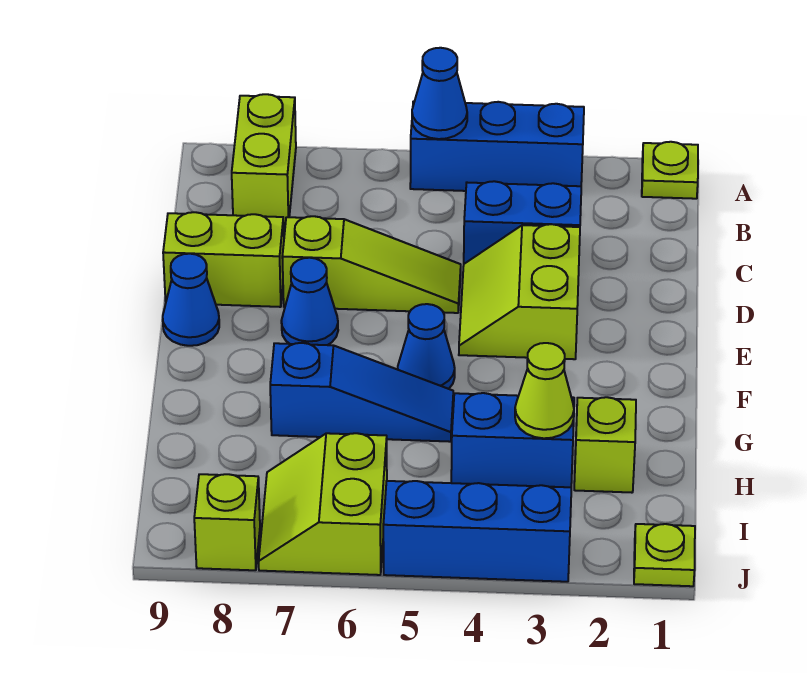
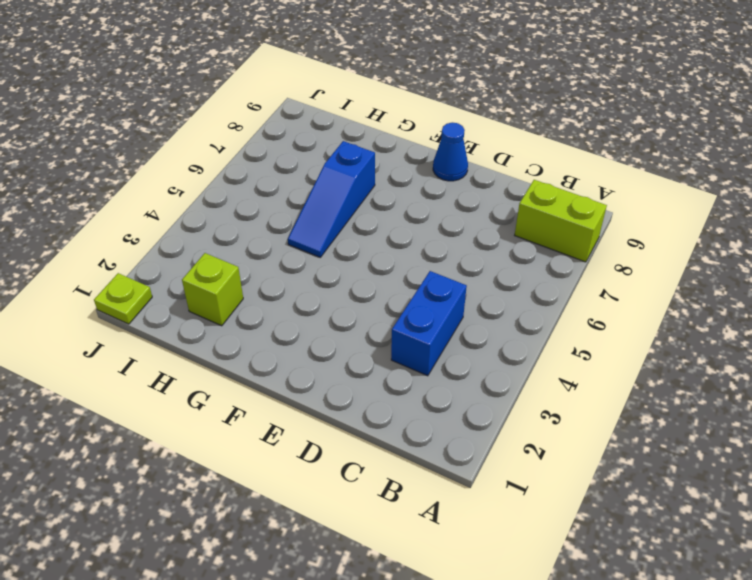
none -> lime 1x1 plate [642,142,698,199]
none -> blue 1x3 brick [410,101,584,191]
none -> lime 2x2 slope [459,224,580,359]

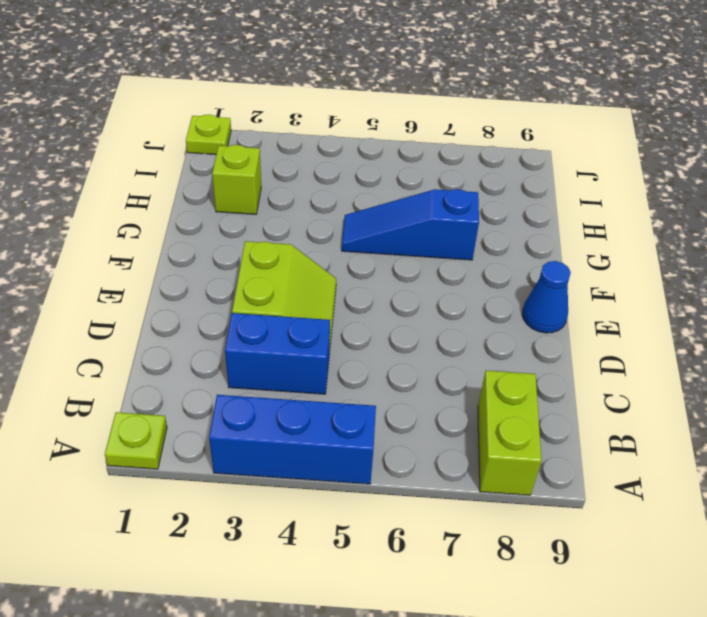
none -> lime 1x3 slope [282,216,461,313]
none -> lime 1x2 brick [163,212,284,307]
none -> blue 1x1 cone [281,258,338,345]

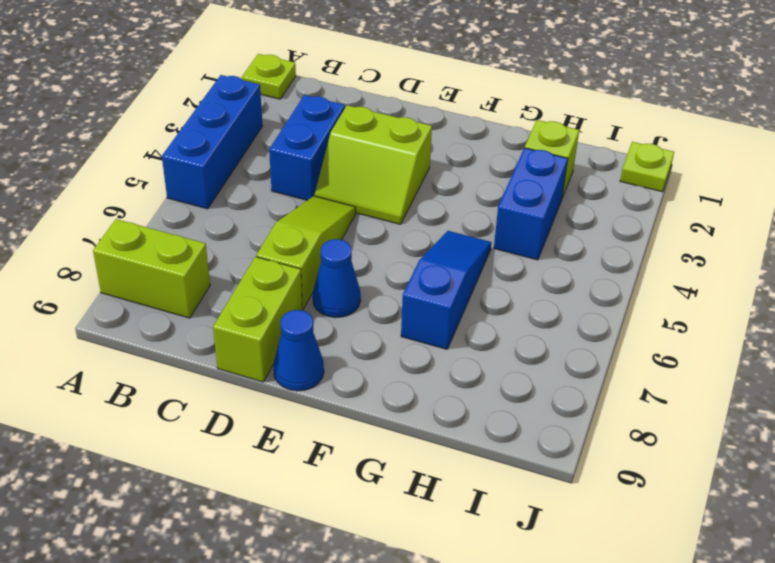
none -> blue 1x1 cone [398,304,455,389]
none -> lime 2x2 slope [259,433,387,575]
none -> blue 1x3 brick [383,481,571,582]

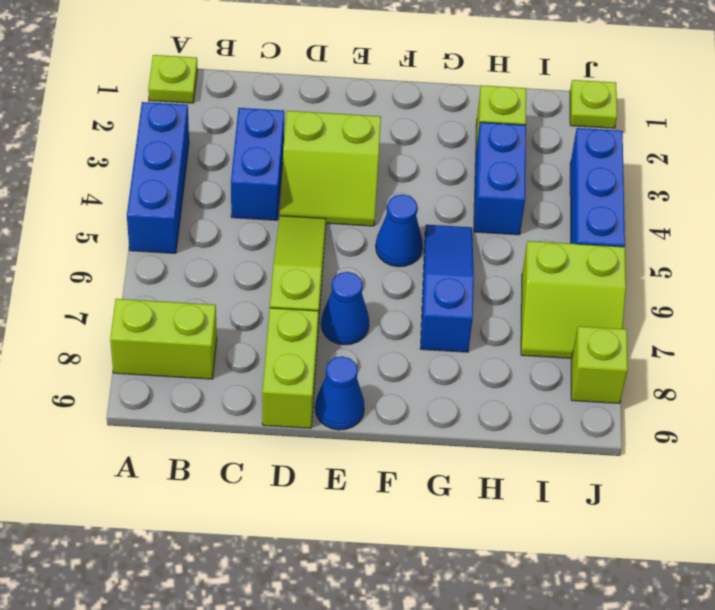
none -> blue 1x1 cone [412,48,467,139]
none -> lime 1x1 cone [515,343,574,438]

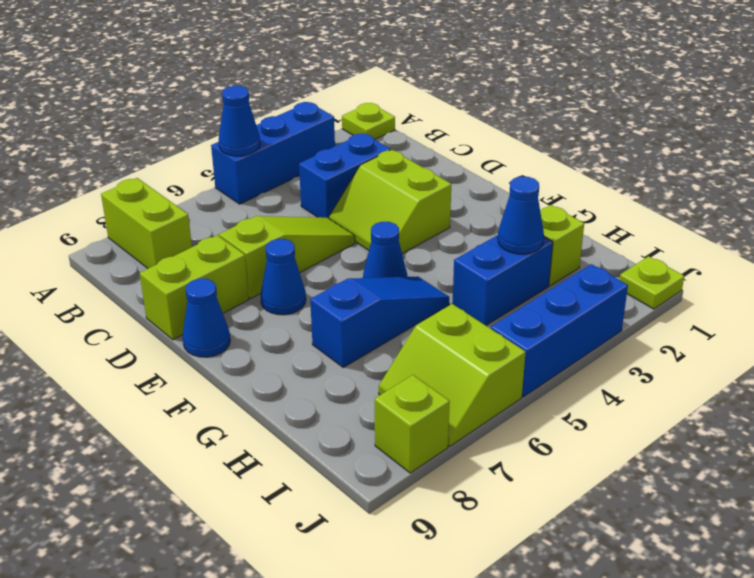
blue 1x1 cone [498,177,544,254] -> lime 1x1 cone [515,343,574,438]

